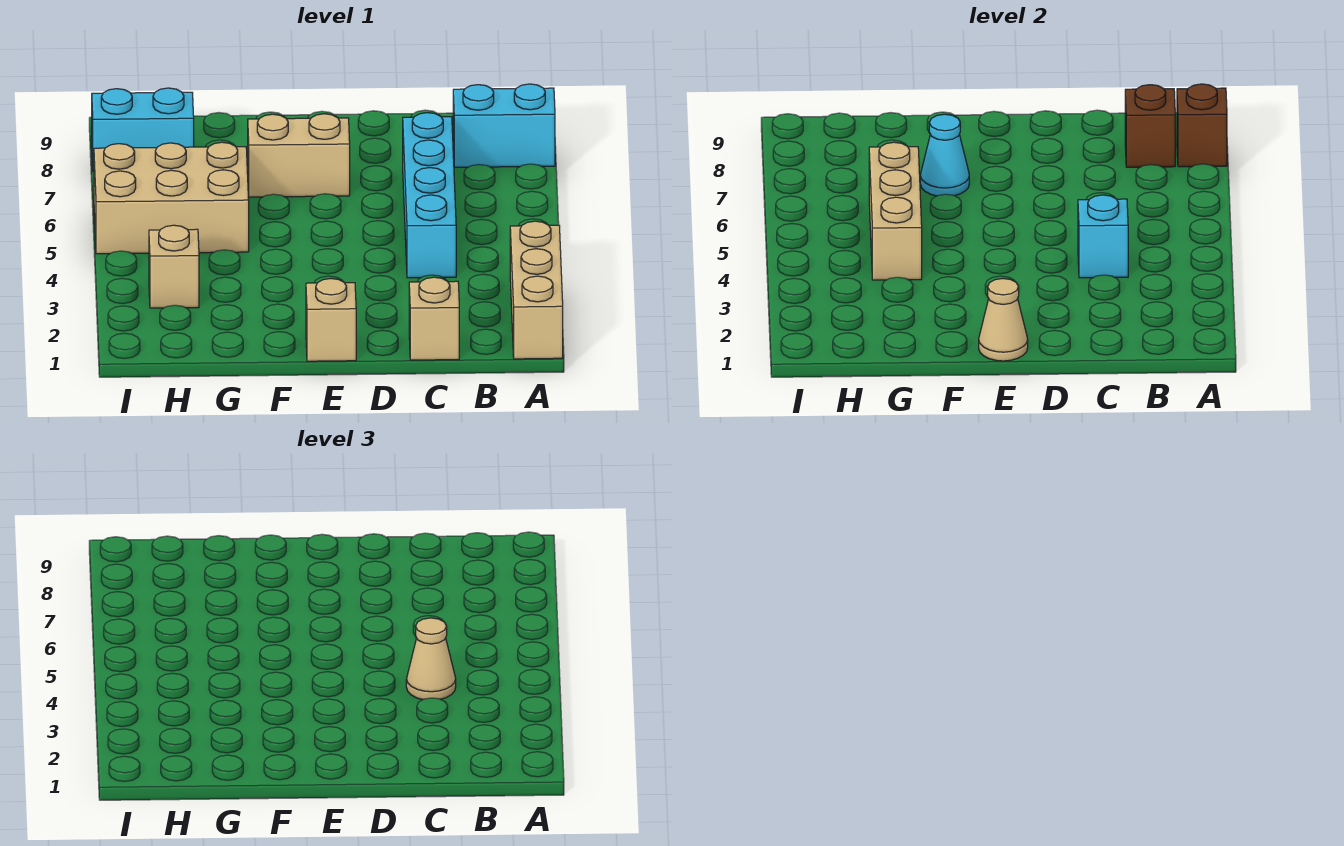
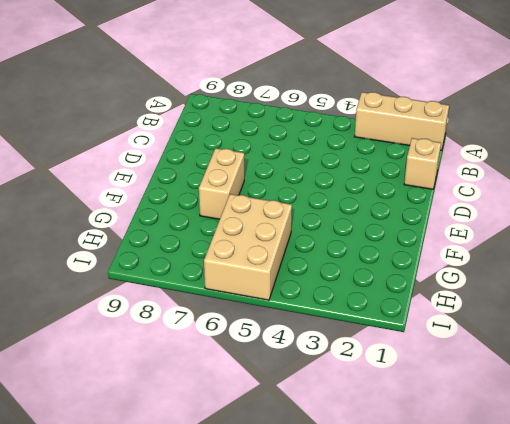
none -> cyan 1x2 brick [453,84,555,167]
none -> cyan 1x4 brick [403,113,456,278]
none -> tan 1x1 brick [306,279,356,361]

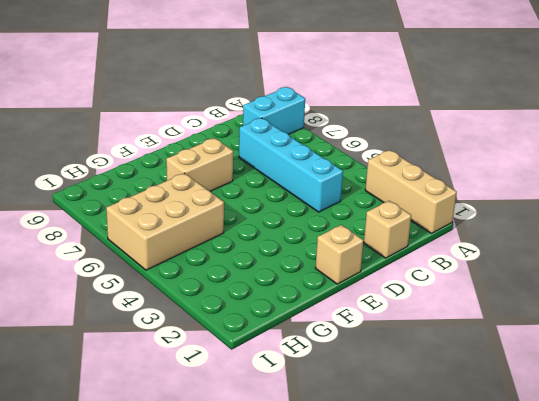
none -> tan 1x1 brick [149,225,199,308]
none -> cyan 1x2 brick [92,88,194,171]
none -> brown 1x1 brick [1177,84,1227,167]

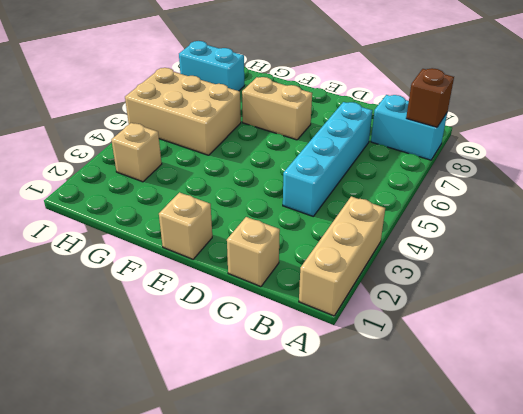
none -> brown 1x1 brick [1125,85,1175,167]
none -> cyan 1x1 brick [1078,195,1128,278]
none -> tan 1x1 cone [979,279,1028,361]

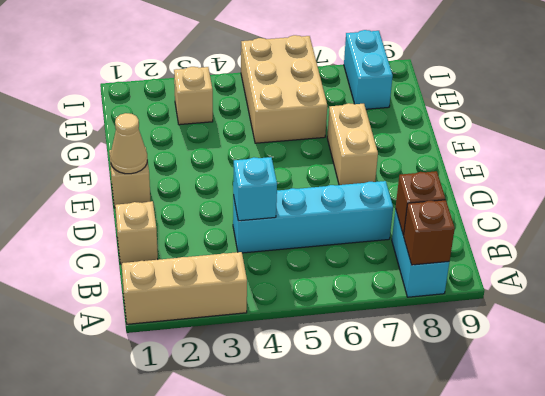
none -> cyan 1x1 cone [920,114,969,196]
none -> tan 1x3 brick [869,142,922,280]
none -> tan 1x1 cone [406,618,456,700]

